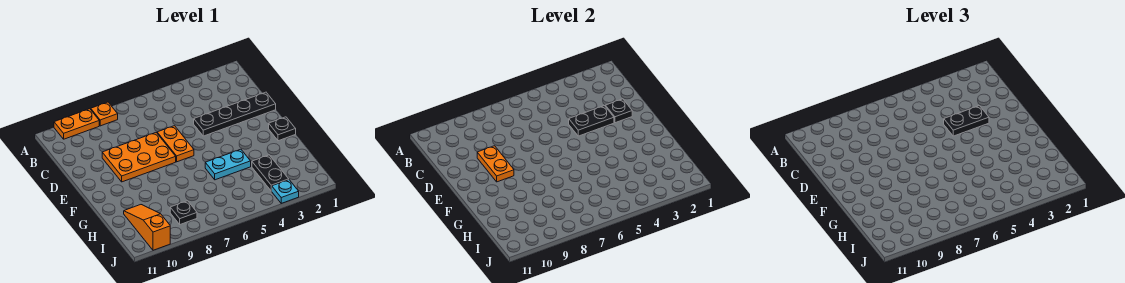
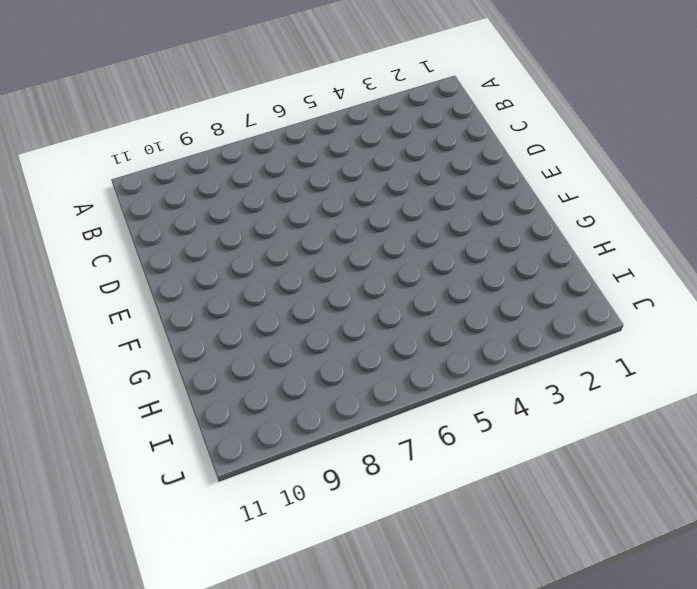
none -> orange 1x1 plate [91,102,118,126]
none -> orange 1x2 plate [54,109,99,139]
none -> black 1x4 plate [194,92,276,136]

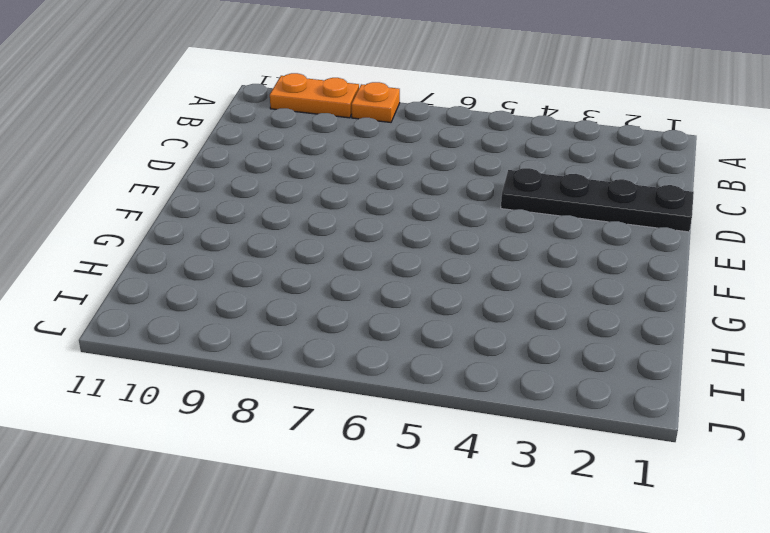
none -> orange 1x2 plate [157,126,194,162]
none -> orange 2x3 plate [102,133,176,182]
none -> black 1x1 plate [269,117,296,141]

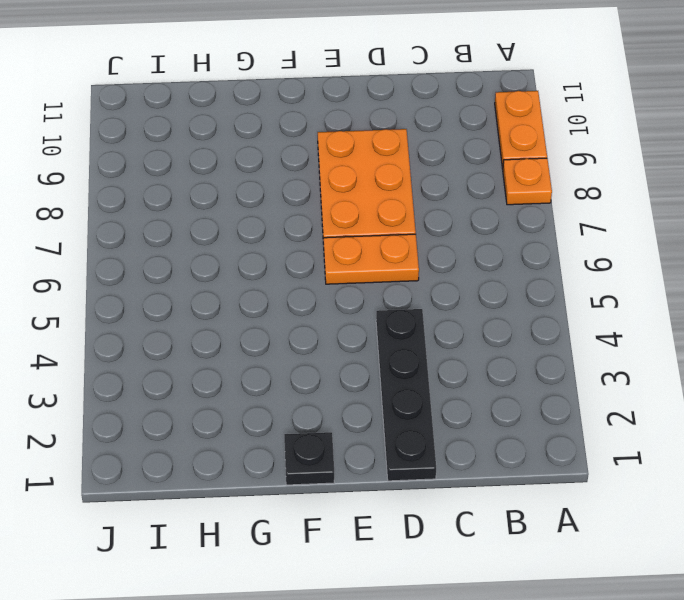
none -> cyan 1x2 plate [205,149,251,180]
none -> black 1x2 plate [252,155,289,191]
none -> orange 1x3 slope [124,205,170,250]

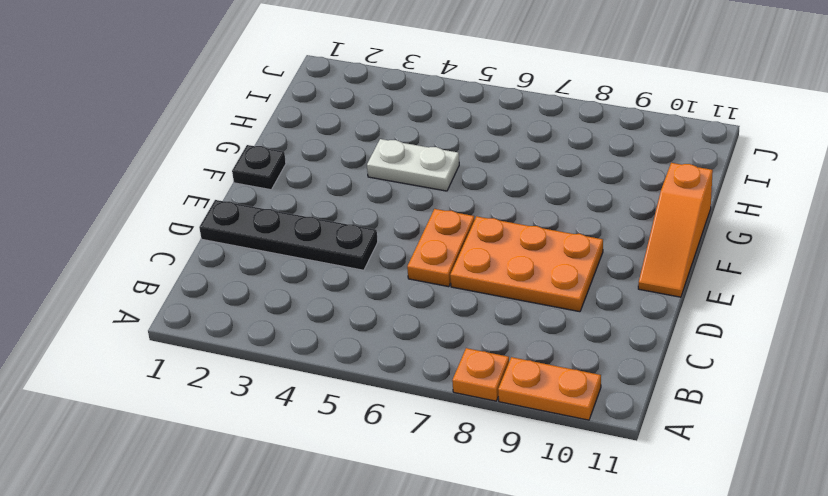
orange 1x3 slope [638,163,713,297] -> orange 1x3 slope moved to [124,205,170,250]
white 1x2 plate [367,139,459,191] -> cyan 1x2 plate [205,149,251,180]
none -> black 1x2 plate [252,155,289,191]
none -> black 1x1 plate [170,201,197,224]
none -> cyan 1x1 plate [272,180,299,204]

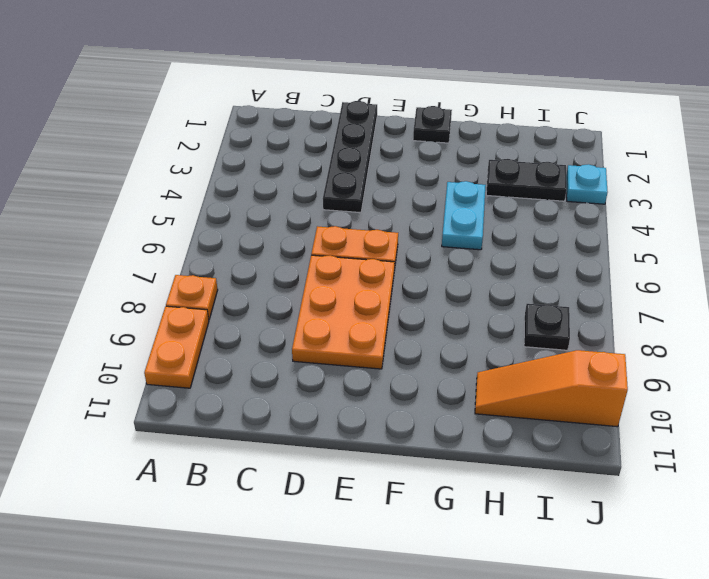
none -> black 1x1 plate [605,99,632,123]
none -> black 1x2 plate [569,106,614,136]
none -> orange 1x2 plate [477,146,514,182]

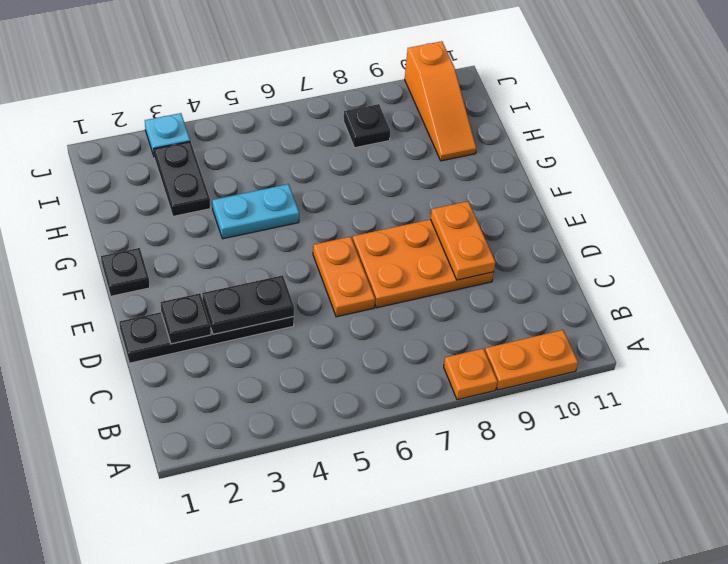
none -> black 1x2 plate [944,106,989,136]

